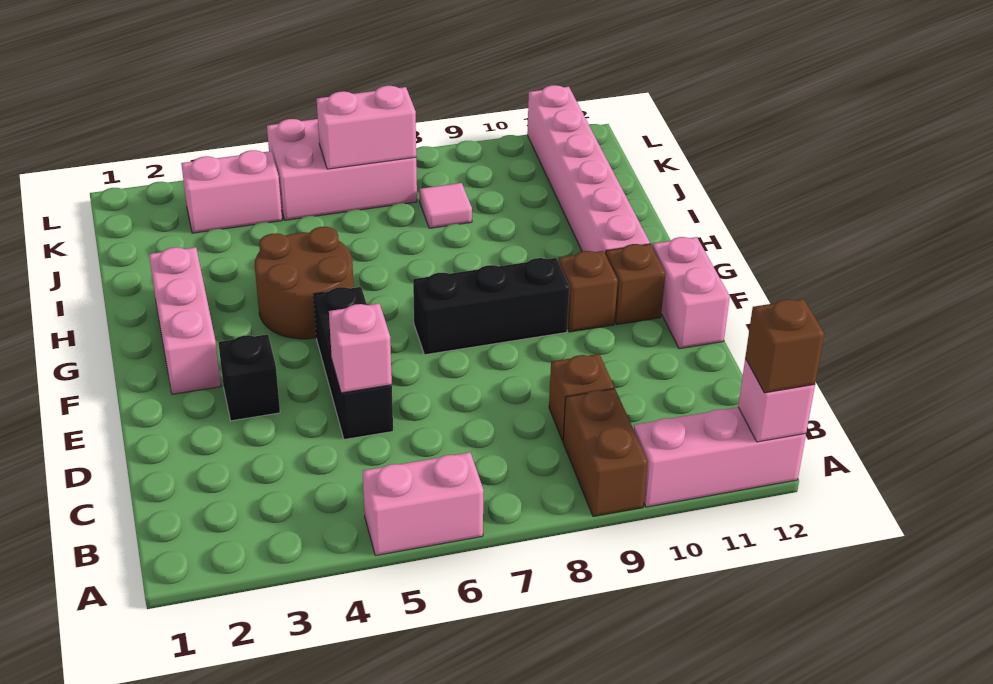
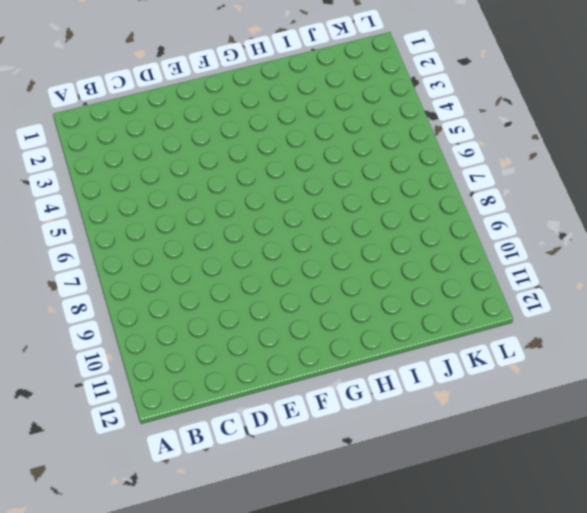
none -> pink 1x2 brick [363,452,484,556]
none -> brown 1x2 brick [563,389,648,517]
none -> pink 1x3 brick [634,407,806,507]

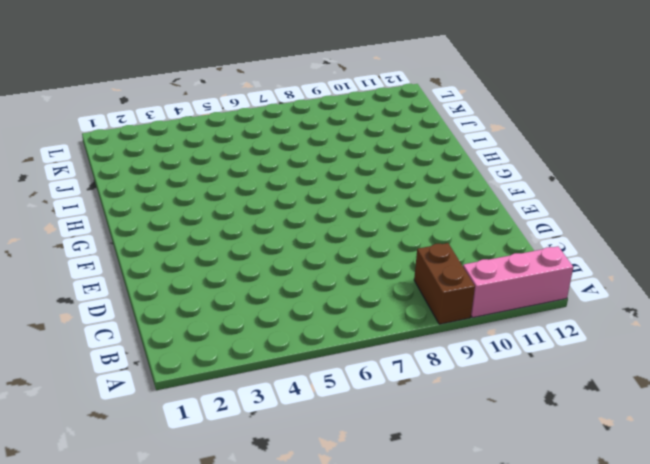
none -> pink 1x2 brick [363,452,484,556]
none -> brown 1x1 brick [549,354,614,441]
none -> black 1x3 brick [314,287,393,439]

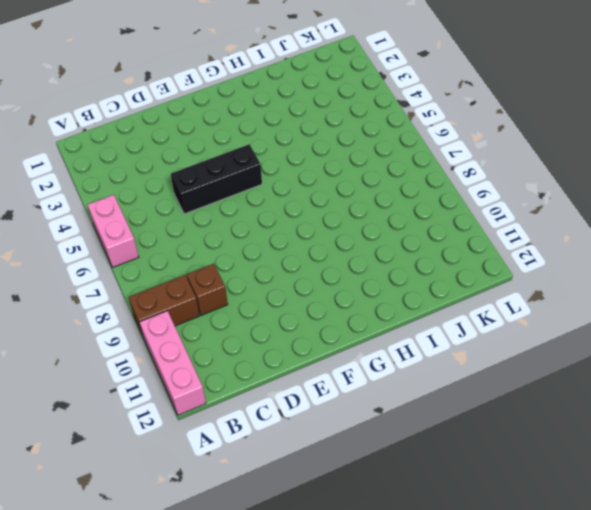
none -> black 1x1 brick [218,334,280,421]
none -> pink 1x2 brick [653,237,730,349]
none -> pink 1x3 brick [149,247,221,394]

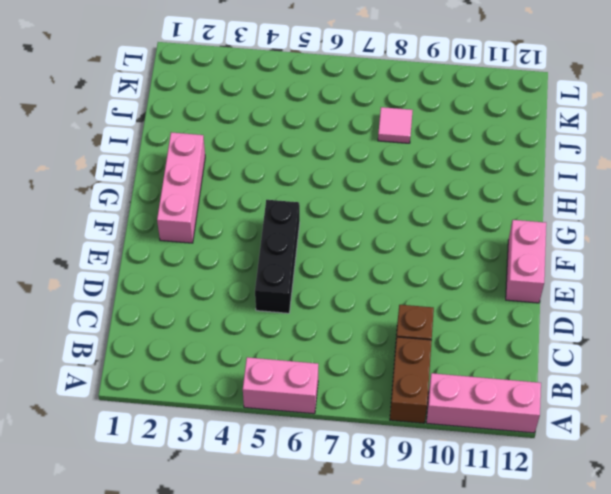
none -> black 1x1 brick [218,334,280,421]
none -> black 1x3 brick [413,258,569,355]
none -> brown 1x1 brick [558,251,618,332]

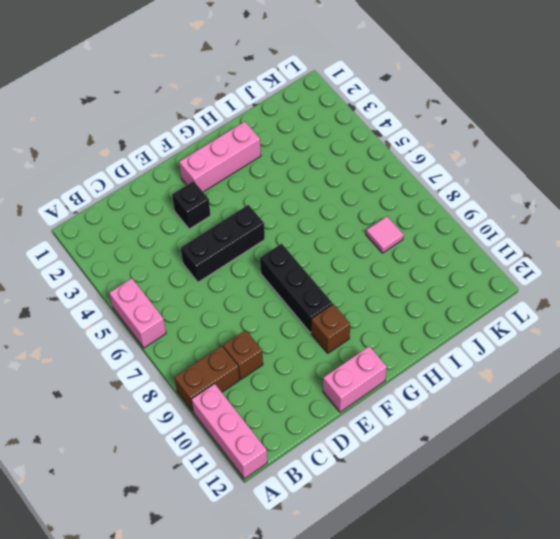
none -> brown 1x1 brick [606,244,665,324]
none -> brown 2x2 round brick [255,227,354,339]
none -> pink 1x6 brick [527,85,650,254]

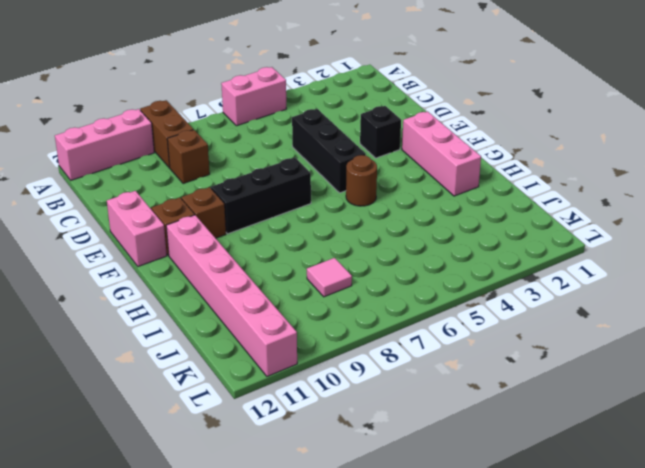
brown 1x1 round brick [346,155,377,206] -> brown 2x2 round brick [255,227,354,339]
none -> pink 1x2 brick [181,150,282,233]
none -> pink 2x3 brick [267,119,417,220]
none -> pink 1x1 brick [738,358,815,442]

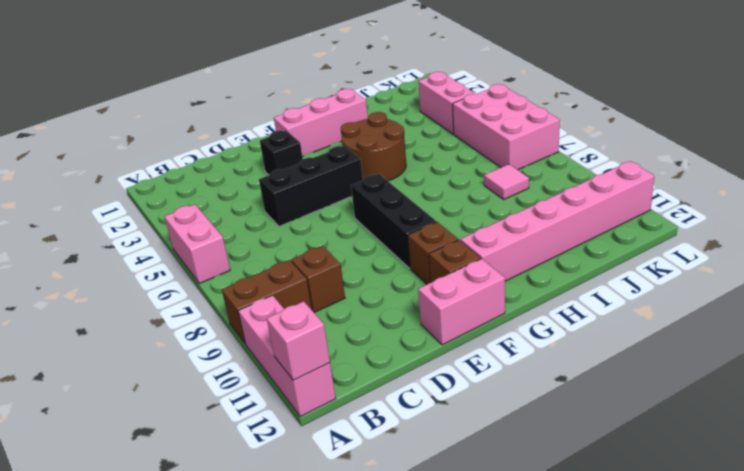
none -> pink 1x1 brick [329,303,392,393]
none -> pink 1x2 brick [317,86,416,169]
none -> brown 1x1 brick [745,299,824,393]

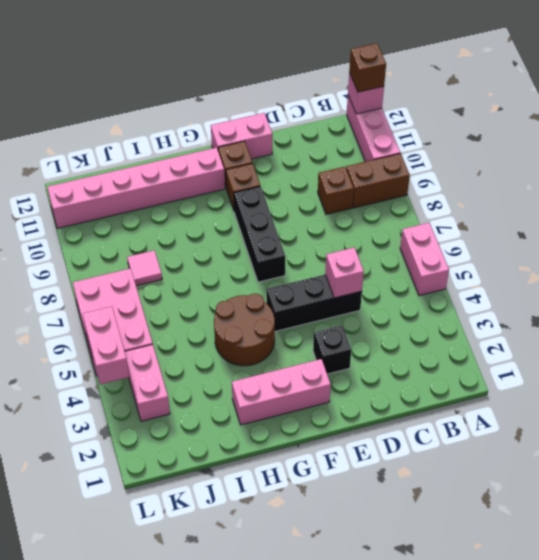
pink 1x2 brick [83,306,129,384] -> pink 1x2 brick moved to [317,86,416,169]

